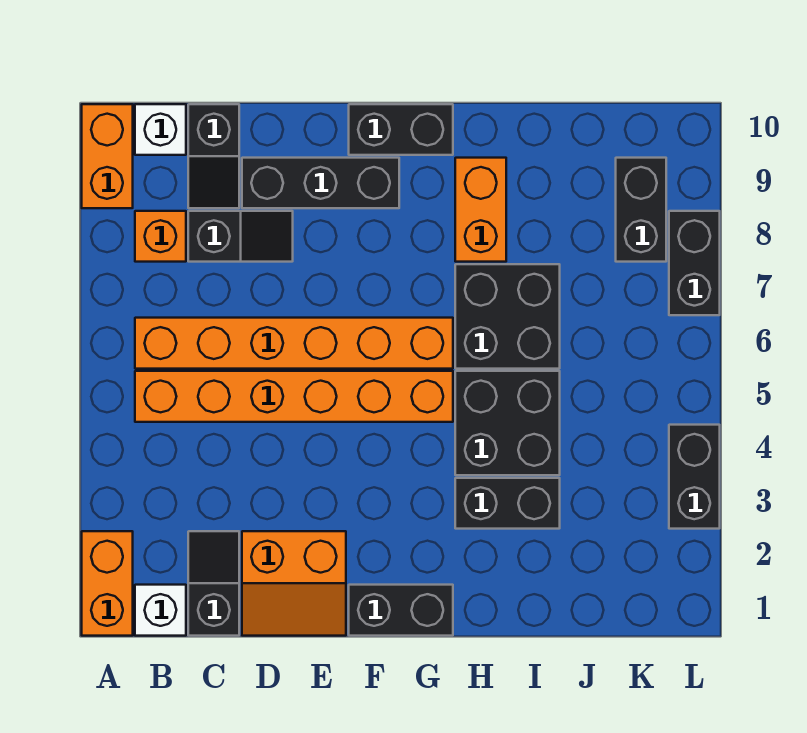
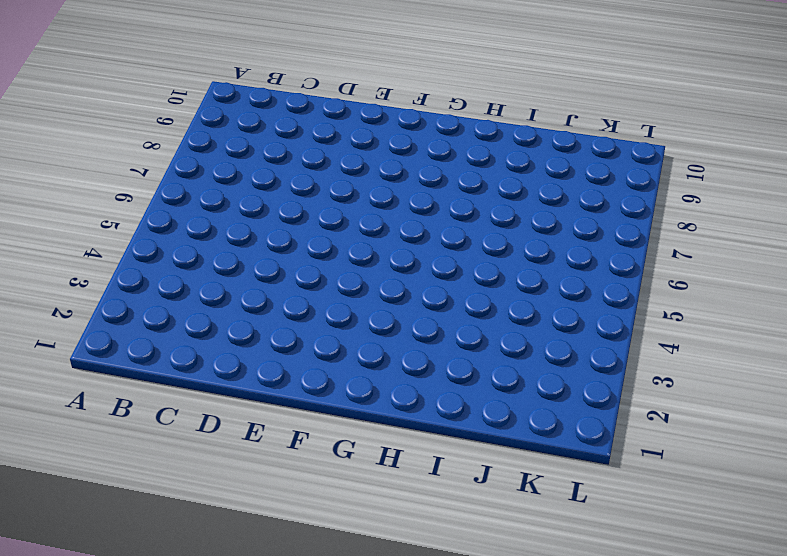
none -> orange 1x2 brick [82,531,133,636]
none -> orange 1x2 brick [82,104,133,208]
none -> white 1x1 brick [135,585,186,636]

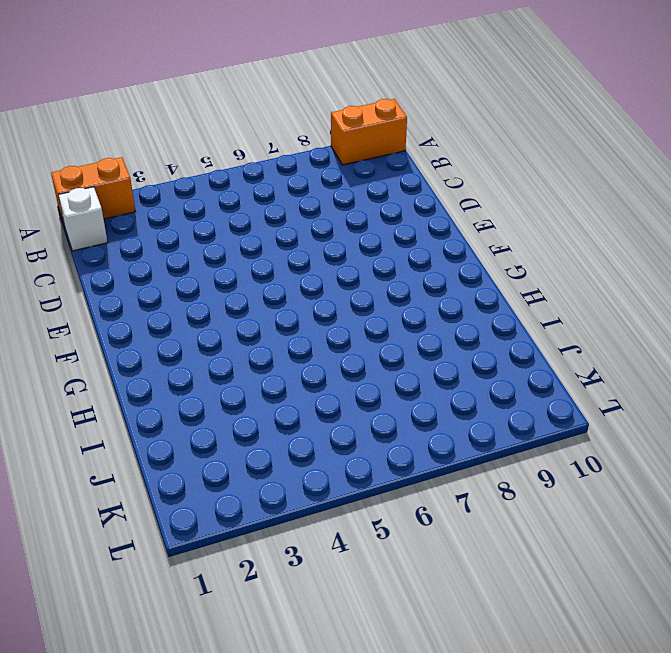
none -> orange 1x6 brick [135,371,453,422]
none -> orange 1x6 brick [135,318,453,369]
none -> orange 1x1 brick [135,211,186,262]

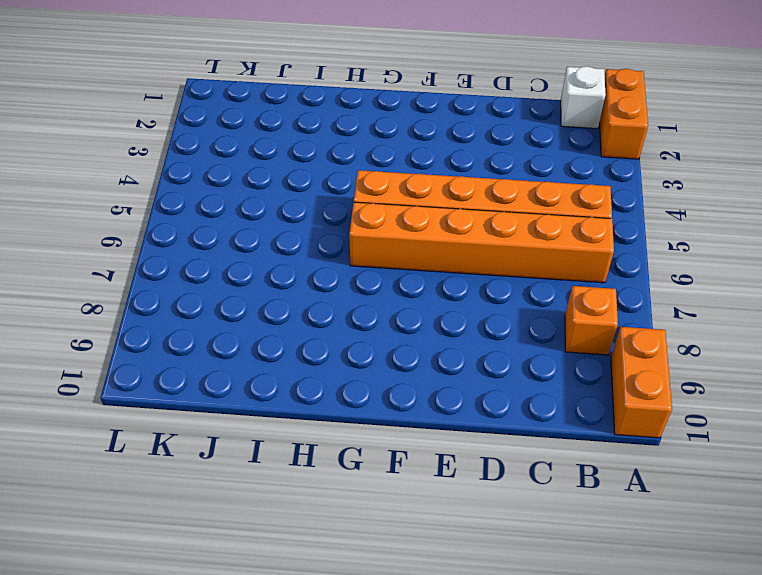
none -> white 1x1 brick [135,104,186,155]
none -> black 1x2 slope [188,531,239,636]
none -> black 1x2 slope [188,211,293,262]

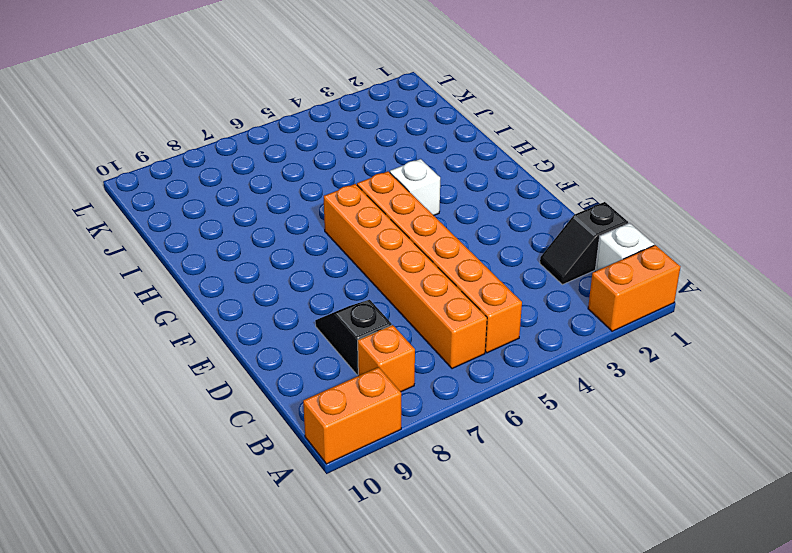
white 1x1 brick [390,159,440,215] -> white 1x1 brick moved to [135,104,186,155]
none -> black 1x2 slope [188,104,239,208]
none -> orange 2x2 slope [242,531,346,636]
none -> black 1x3 brick [242,158,399,208]

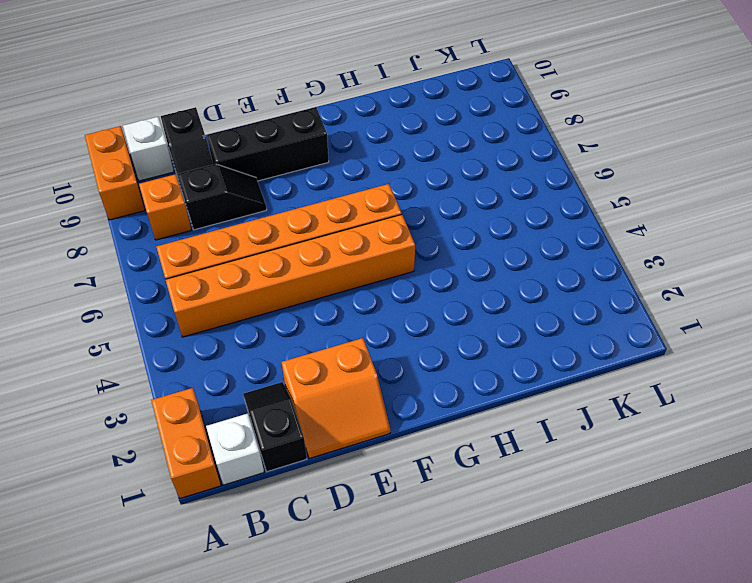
none -> black 1x2 brick [349,585,453,636]
none -> black 1x2 brick [349,104,453,155]
none -> black 1x2 brick [455,478,560,529]

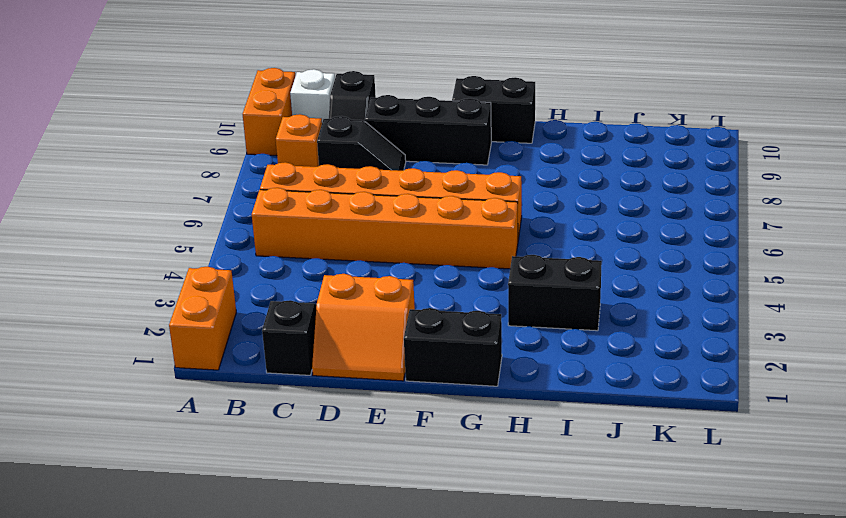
none -> white 1x1 brick [135,585,186,636]
none -> black 2x2 brick [455,371,560,475]
none -> black 2x2 brick [455,264,560,369]

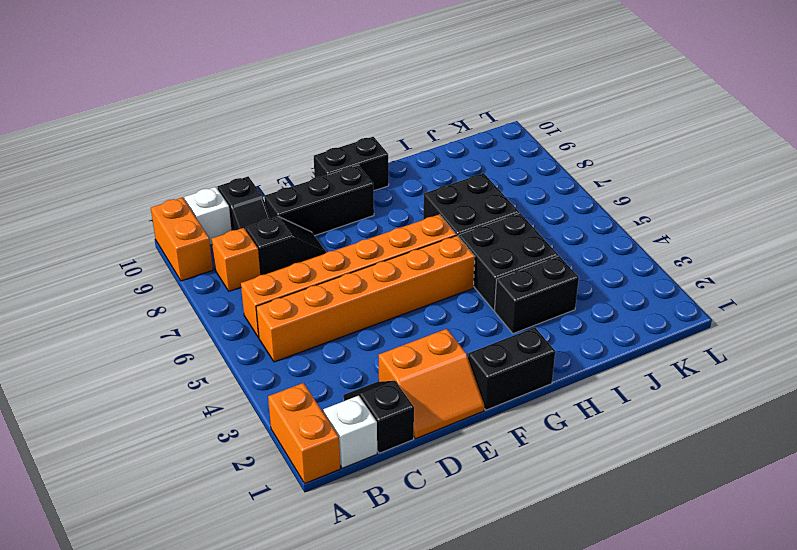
none -> orange 1x2 brick [455,158,506,262]
none -> black 1x2 brick [616,158,666,262]
none -> black 1x2 brick [669,425,720,529]

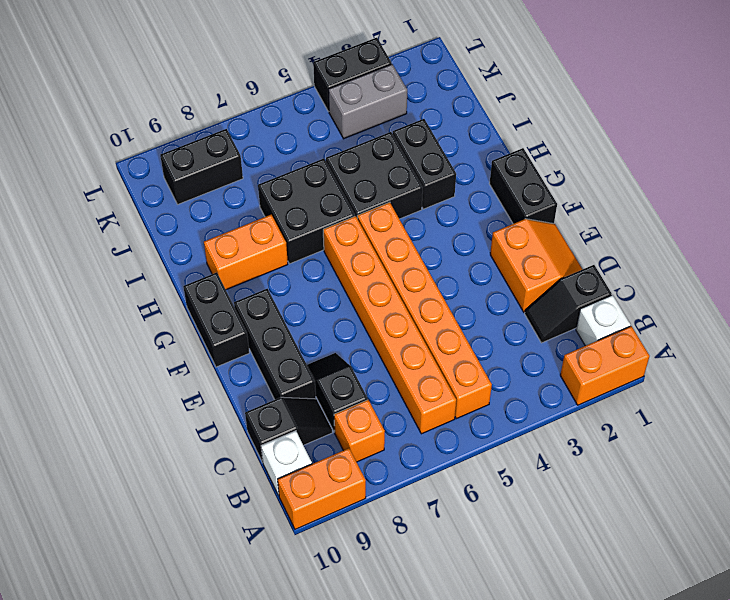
grey 1x2 brick [328,64,407,139] -> none
none -> black 1x2 brick [669,211,720,315]

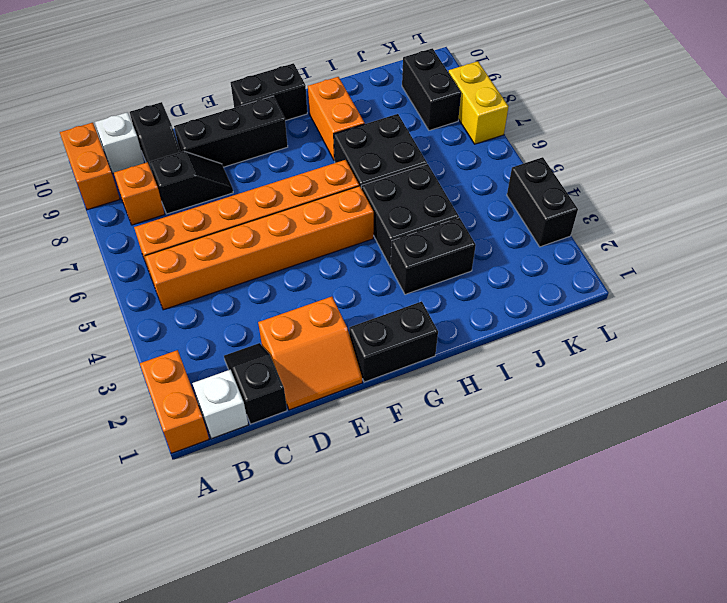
yellow 1x2 brick [448,61,509,144] -> black 1x2 brick [669,211,720,315]

